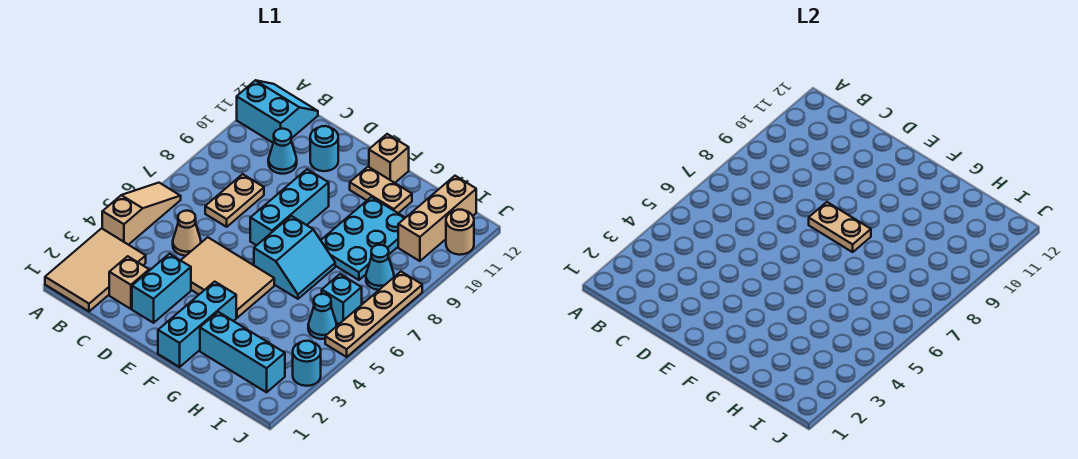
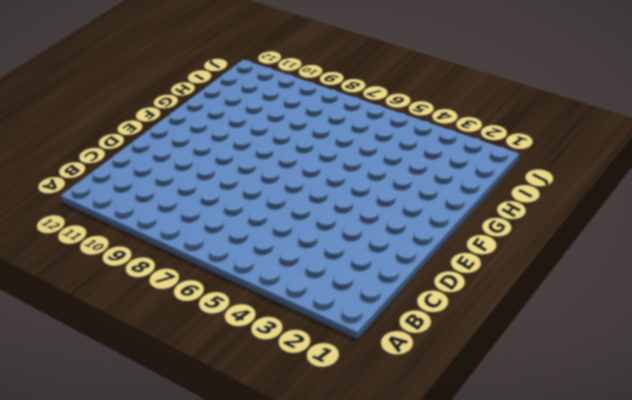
none -> tan 2x3 tile [45,228,146,311]
none -> tan 1x3 slope [102,183,181,245]
none -> cyan 2x2 slope [237,80,318,143]

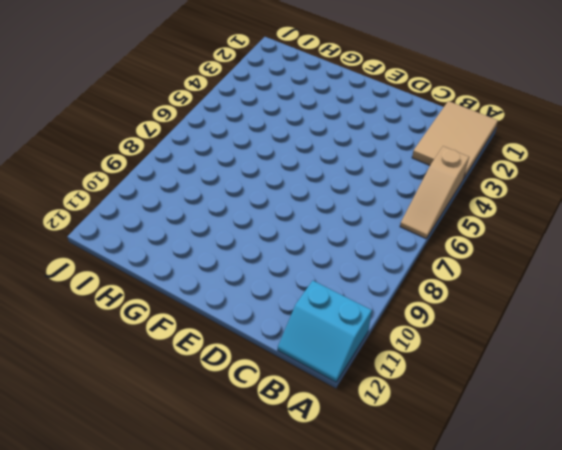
none -> tan 1x1 brick [109,256,149,309]
none -> tan 1x1 cone [173,211,201,256]
none -> tan 1x2 plate [205,174,264,227]

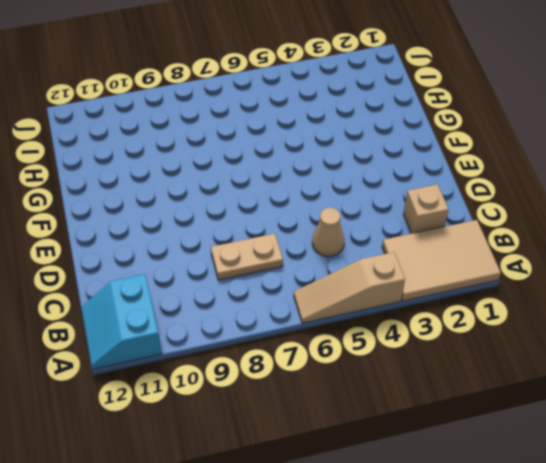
none -> cyan 1x1 cone [268,129,297,174]
none -> cyan 1x2 brick [132,254,191,323]
none -> tan 2x3 tile [181,237,274,318]

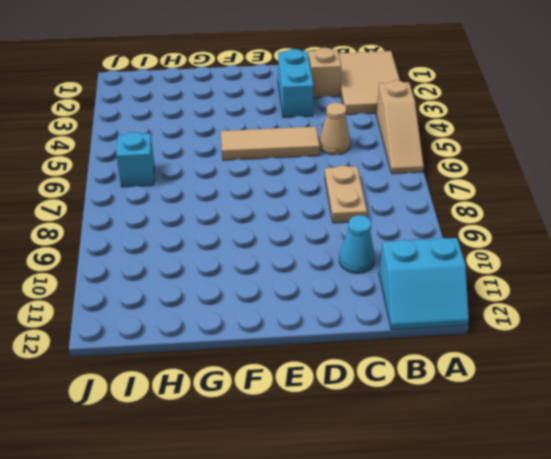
tan 1x3 tile [221,127,320,160] -> tan 2x3 tile [181,237,274,318]
none -> cyan 1x1 round brick [310,126,338,171]
none -> cyan 1x3 brick [250,169,329,245]
none -> cyan 1x3 brick [158,282,236,367]

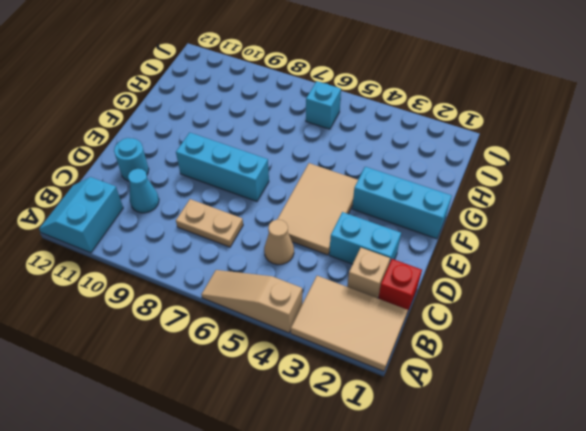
red 1x1 brick [378,259,422,313] -> none
none -> cyan 2x2 slope [254,216,335,299]
none -> tan 1x2 plate [350,167,412,213]
none -> tan 1x1 brick [369,134,409,183]

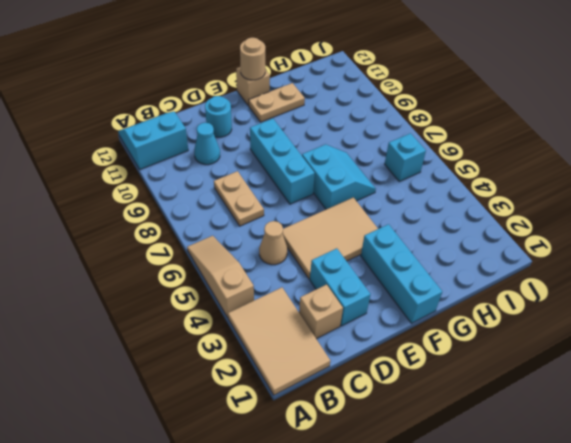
tan 1x1 round brick [240,38,265,80] -> tan 1x1 round brick moved to [446,210,474,255]
none -> cyan 1x3 brick [200,312,285,392]
none -> cyan 2x3 plate [321,197,405,280]
none -> cyan 1x1 cone [308,294,337,339]

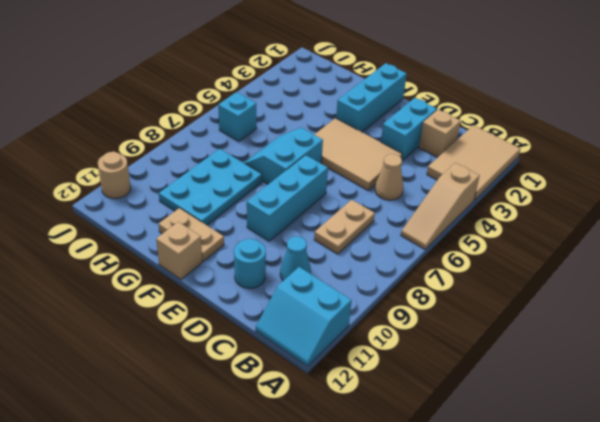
none -> cyan 1x3 brick [200,312,285,392]
none -> cyan 1x1 cone [308,294,337,339]
none -> cyan 1x1 cone [366,245,394,290]

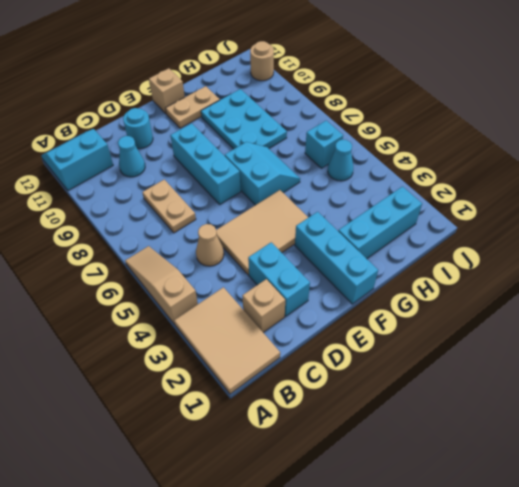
none -> cyan 1x1 cone [366,245,394,290]
none -> tan 1x3 brick [398,176,476,261]
none -> cyan 1x1 round brick [293,341,321,386]

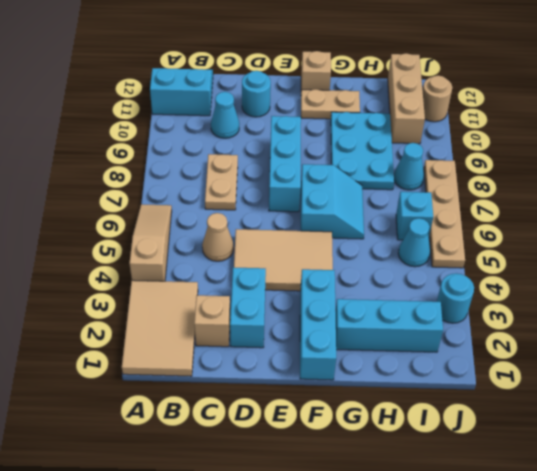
none -> tan 1x2 plate [809,202,871,252]

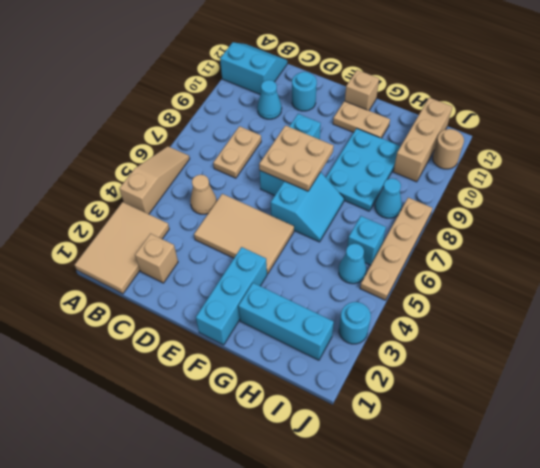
tan 2x2 plate [259,126,333,191] -> tan 1x2 plate [809,202,871,252]
none -> cyan 1x2 brick [132,254,191,323]

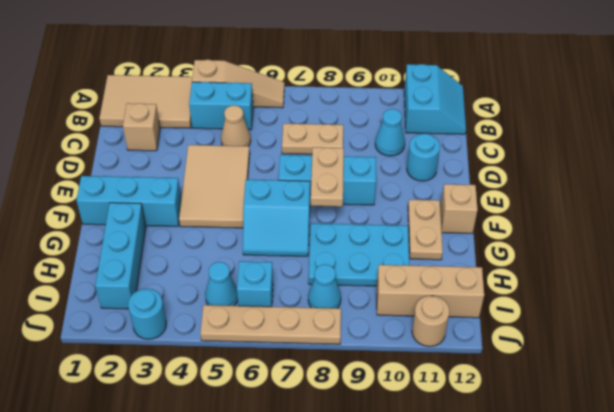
cyan 1x2 brick [189,82,253,130] -> cyan 1x2 brick moved to [132,254,191,323]

